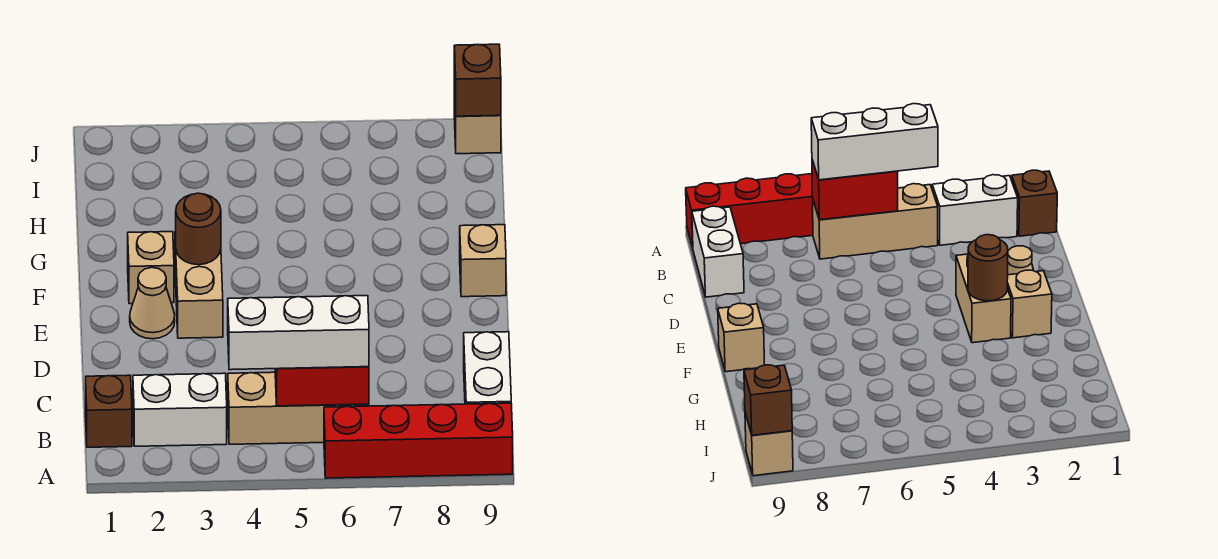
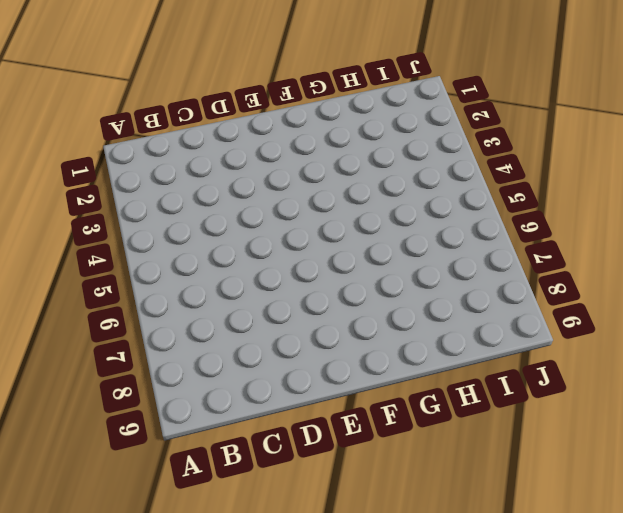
none -> red 1x4 brick [324,403,513,478]
none -> brown 1x1 brick [86,375,132,447]
none -> white 1x2 brick [133,373,227,446]

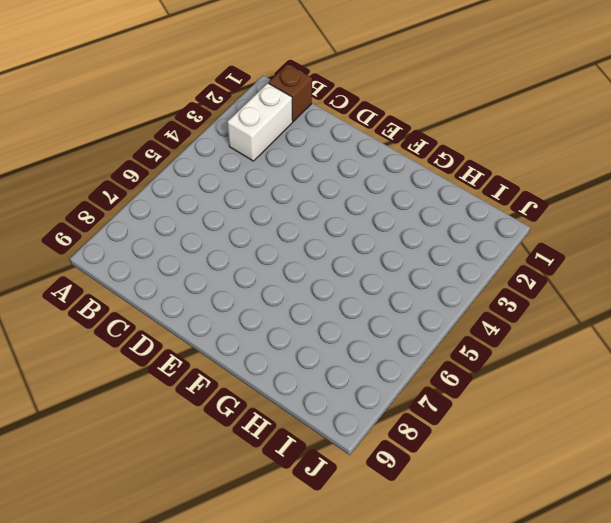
none -> red 1x4 brick [324,403,513,478]
none -> tan 1x3 brick [228,372,369,444]
none -> white 1x2 brick [464,332,511,404]

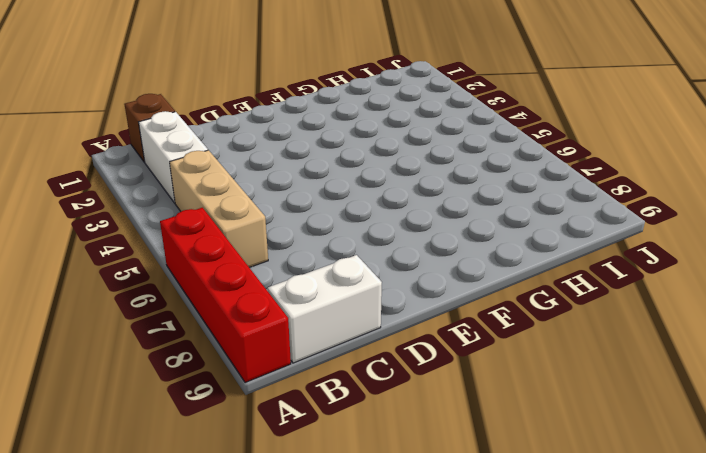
none -> tan 1x1 cone [130,267,175,339]
none -> tan 1x2 brick [175,231,223,338]
none -> tan 1x1 brick [128,232,174,304]

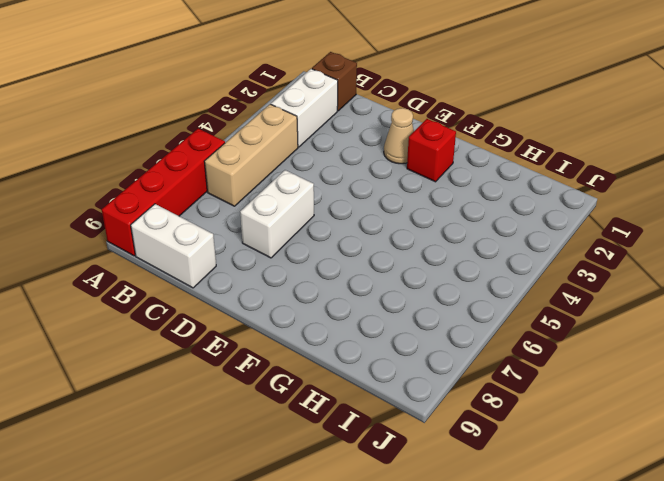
white 1x2 brick [240,170,314,258] -> none
red 1x1 brick [407,119,456,182] -> tan 1x1 brick [128,232,174,304]
none -> tan 1x2 brick [175,231,223,338]
none -> tan 1x1 brick [460,225,506,297]
none -> tan 1x1 brick [454,83,501,154]

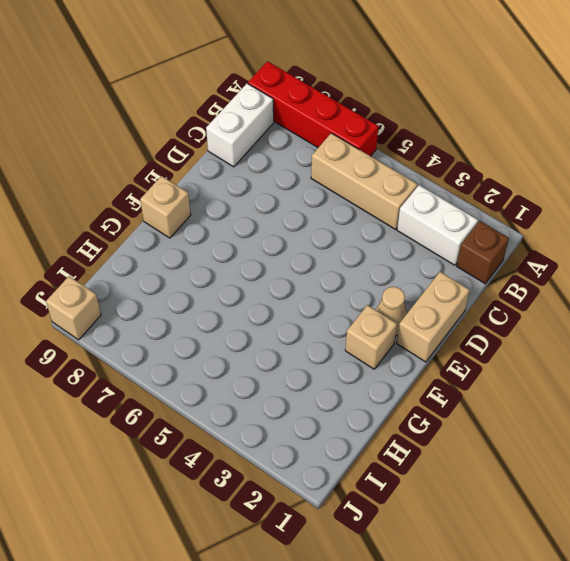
tan 1x2 brick [397,272,470,362] -> tan 1x2 brick moved to [175,231,223,338]
none -> red 1x2 brick [275,367,369,406]
none -> brown 1x1 round brick [176,193,221,265]
none -> brown 1x1 brick [454,44,501,116]

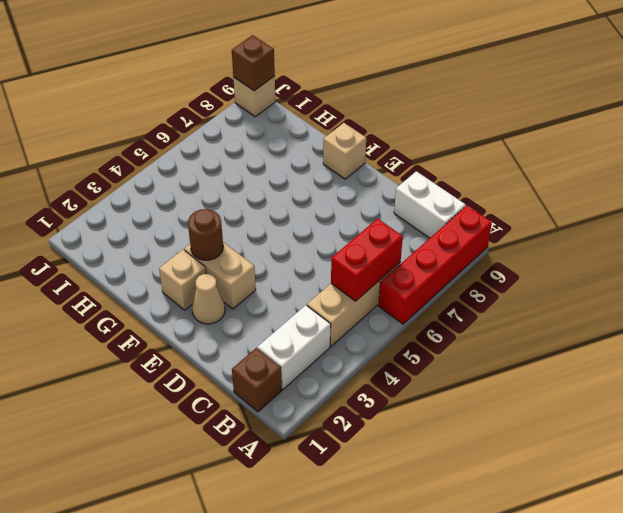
none -> white 1x3 brick [228,296,369,370]

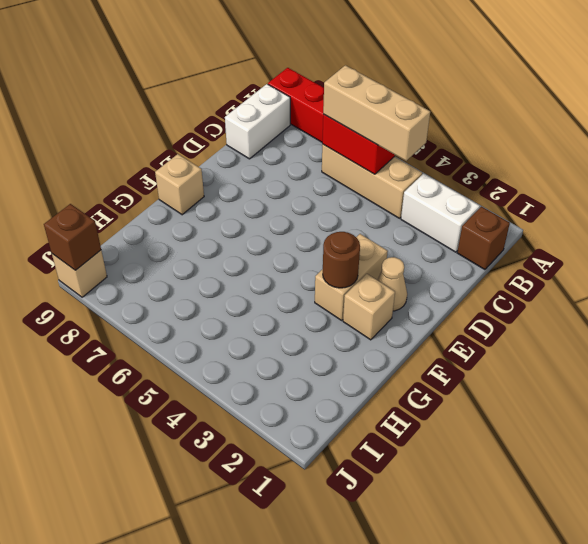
tan 1x3 brick [323,65,430,161] -> white 1x3 brick [228,296,369,370]

